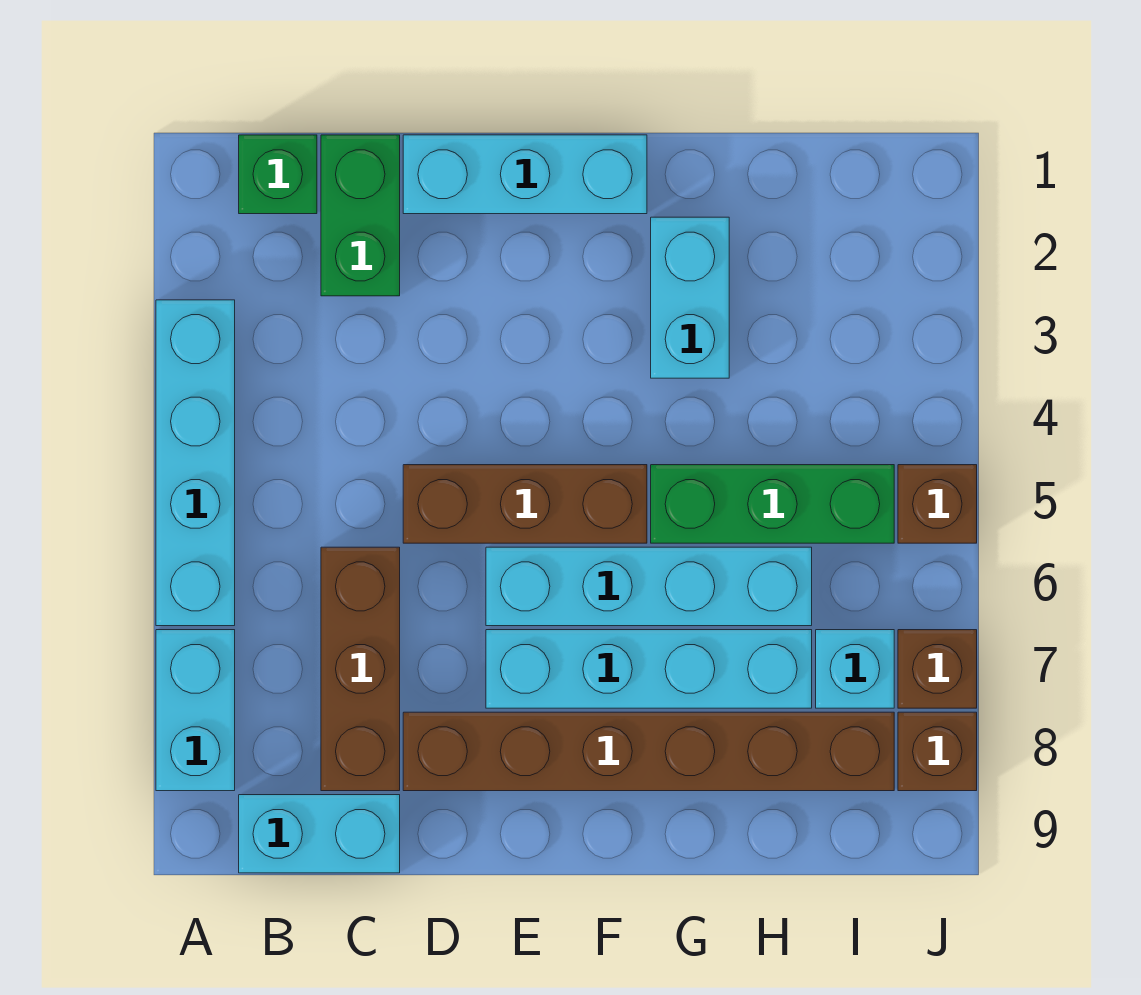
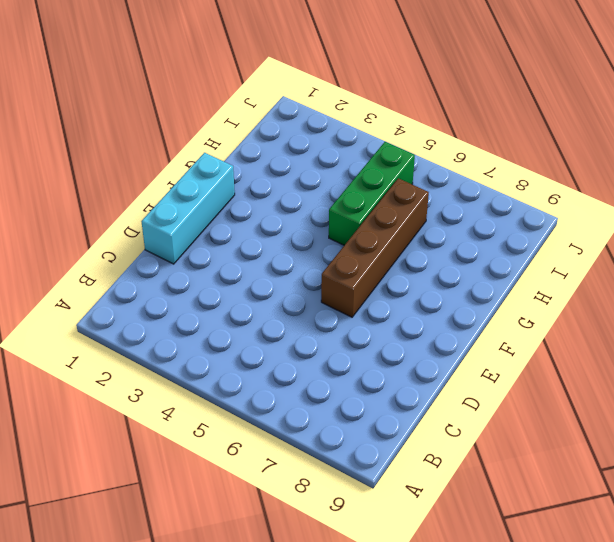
brown 1x4 brick [321,178,429,317] -> cyan 1x4 brick [486,547,812,626]
none -> cyan 1x4 brick [156,300,235,626]
none -> cyan 1x2 brick [156,630,235,791]
none -> green 1x1 brick [239,135,317,214]

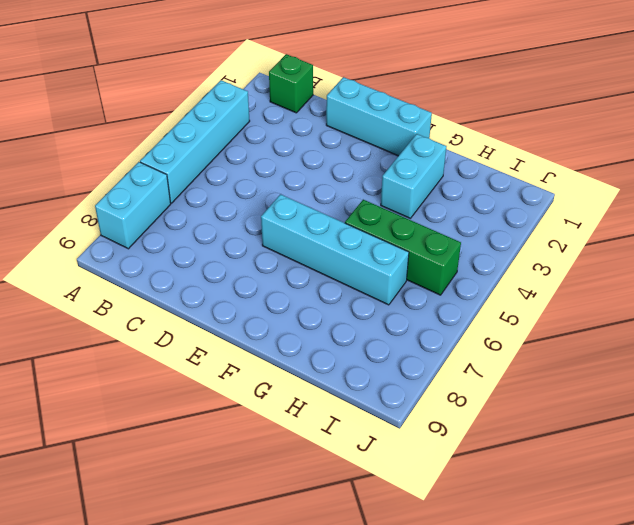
none -> cyan 1x2 brick [239,795,400,873]
none -> green 1x2 brick [321,135,400,296]
none -> brown 1x3 brick [321,547,400,791]

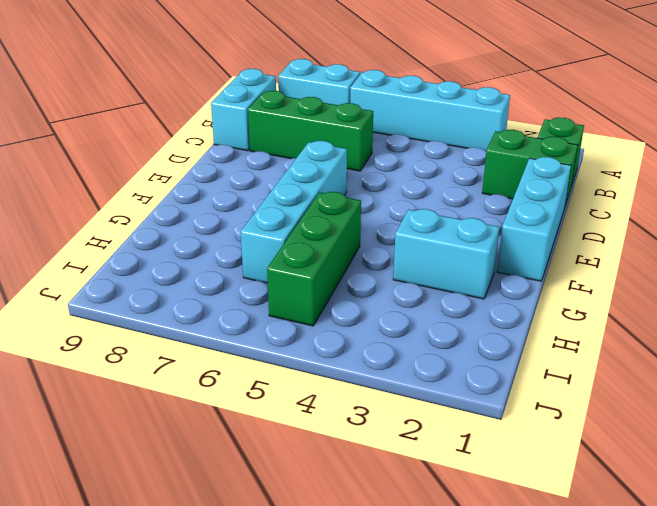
green 1x3 brick [248,91,373,171] -> brown 1x3 brick [321,547,400,791]
none -> brown 1x3 brick [403,465,647,543]
none -> brown 1x6 brick [403,712,894,791]
none -> cyan 1x4 brick [486,630,812,708]

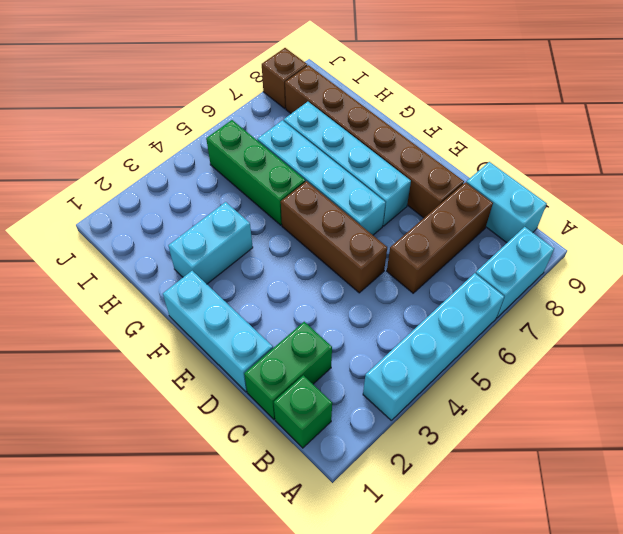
none -> cyan 1x1 brick [816,630,894,708]
none -> brown 1x1 brick [898,465,977,543]
none -> brown 1x1 brick [898,630,977,708]

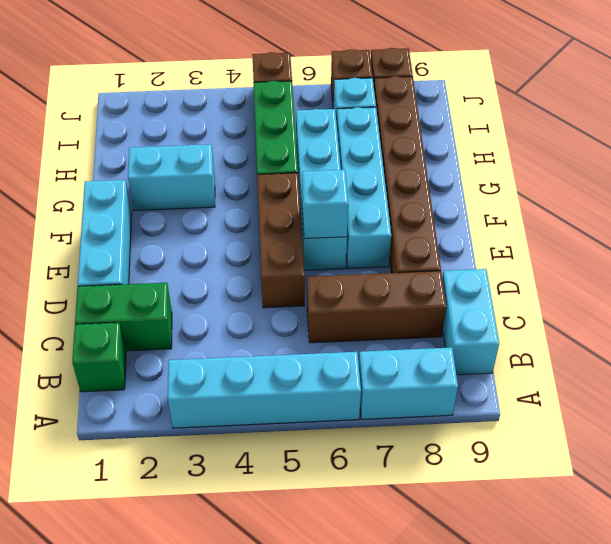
cyan 1x1 brick [302,170,348,239] -> none

